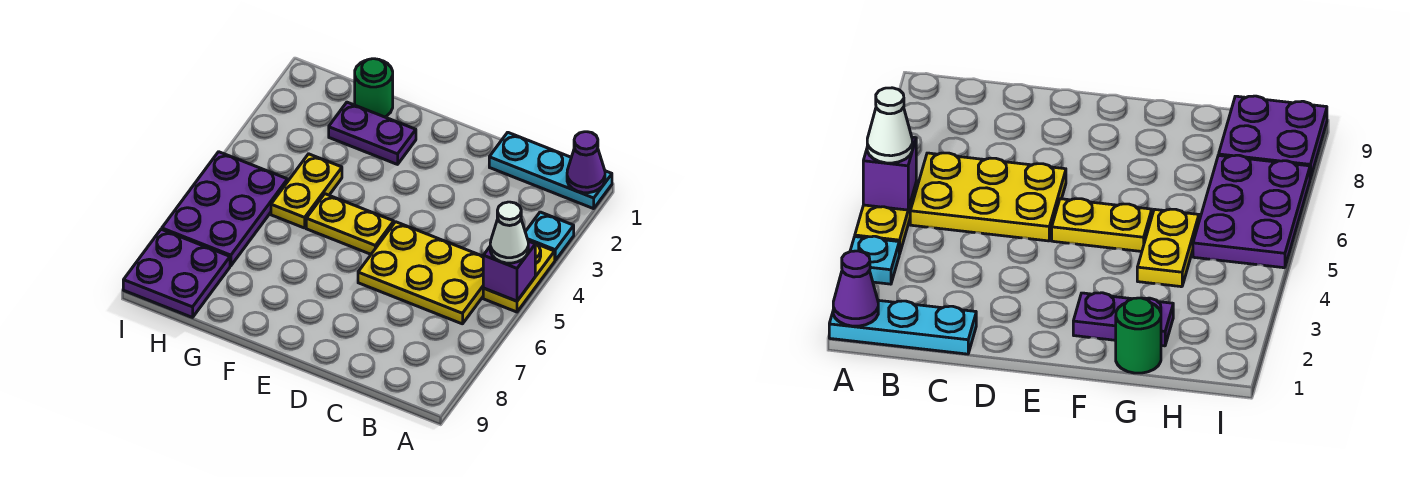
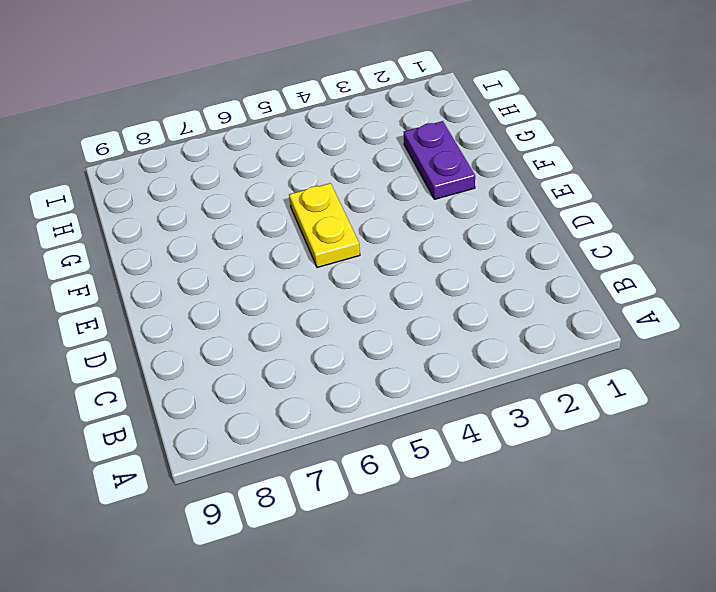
none -> cyan 1x3 plate [489,132,612,209]
none -> cyan 1x1 plate [525,212,574,260]
none -> yellow 1x2 plate [483,241,555,312]

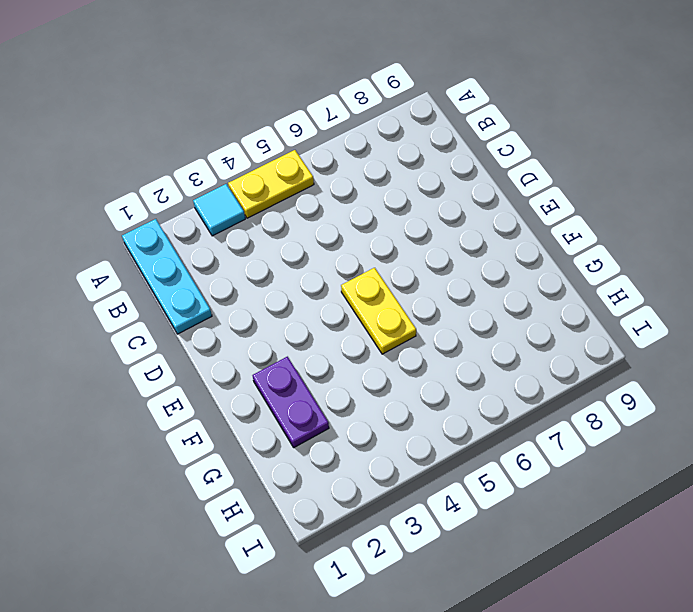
cyan 1x1 tile [193,184,245,236] -> cyan 1x1 plate [525,212,574,260]
none -> yellow 2x3 plate [358,222,483,324]
none -> green 1x1 round brick [355,59,393,117]
none -> yellow 1x2 plate [271,154,342,228]

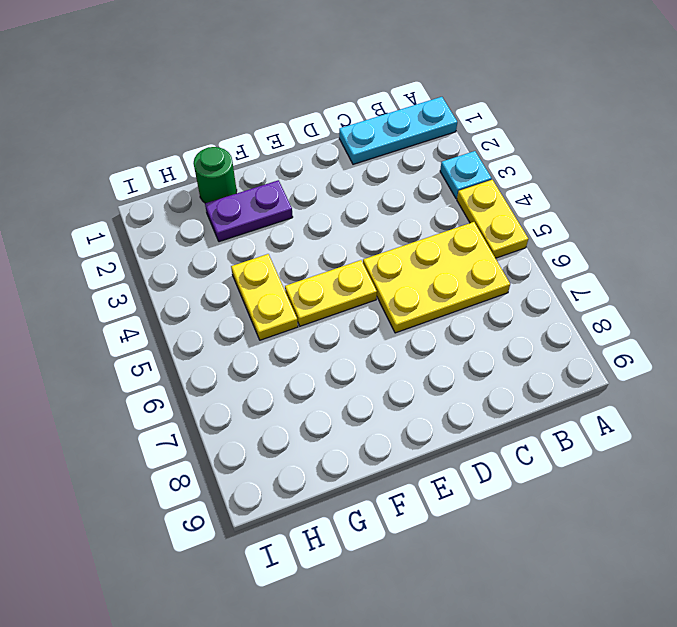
none -> purple 2x3 plate [162,152,288,266]
none -> purple 2x2 plate [123,229,230,317]
none -> purple 1x1 cone [567,132,605,193]

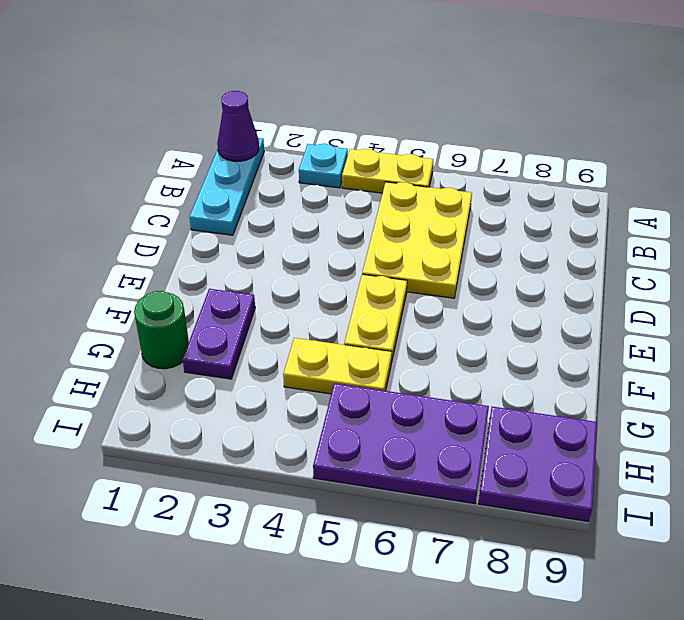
none -> purple 1x1 brick [483,241,535,301]
none -> white 1x1 cone [490,202,528,263]

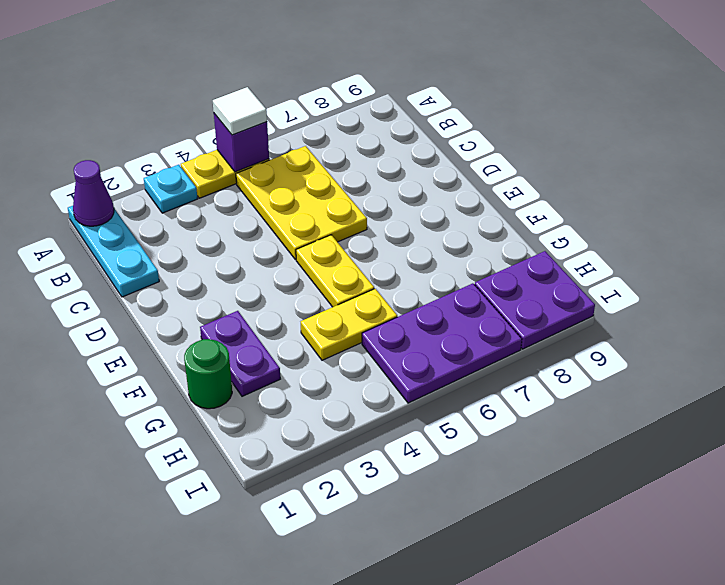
white 1x1 tile [213,87,267,135] -> white 1x1 cone [490,202,528,263]

